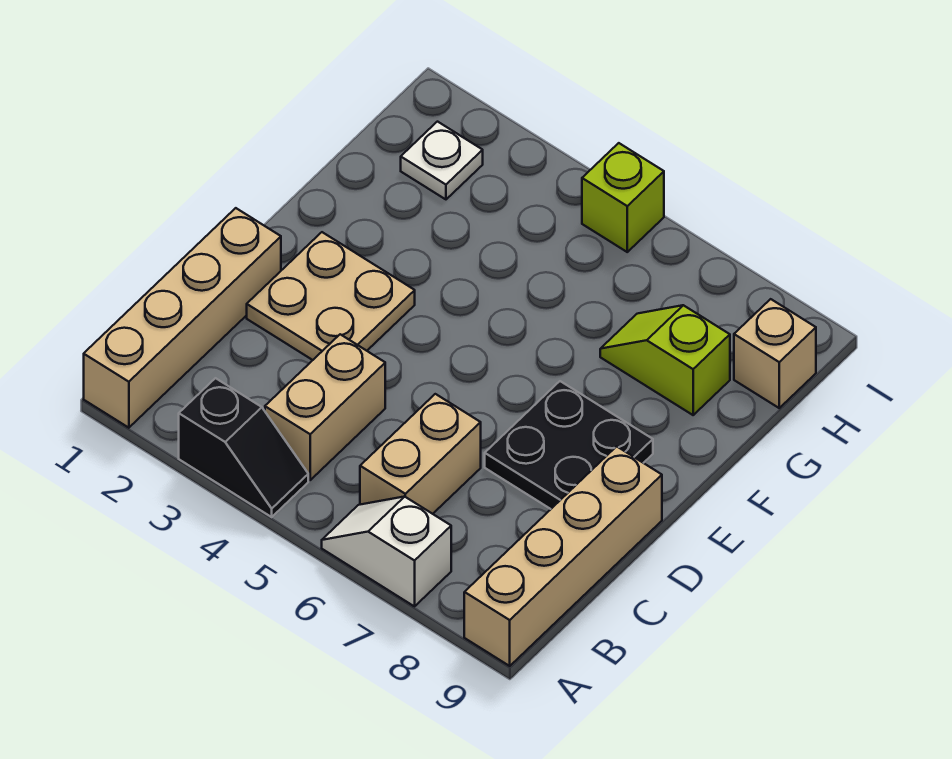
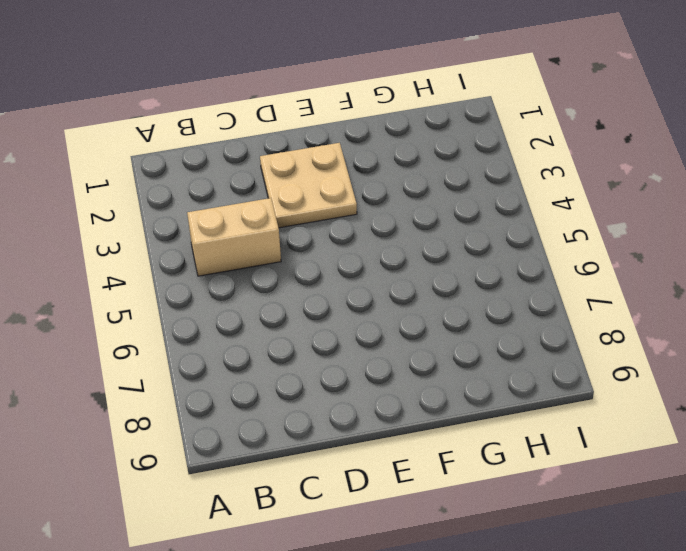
none -> tan 1x4 brick [84,208,281,428]
none -> black 1x2 slope [179,378,308,517]
none -> white 1x2 slope [322,497,451,606]

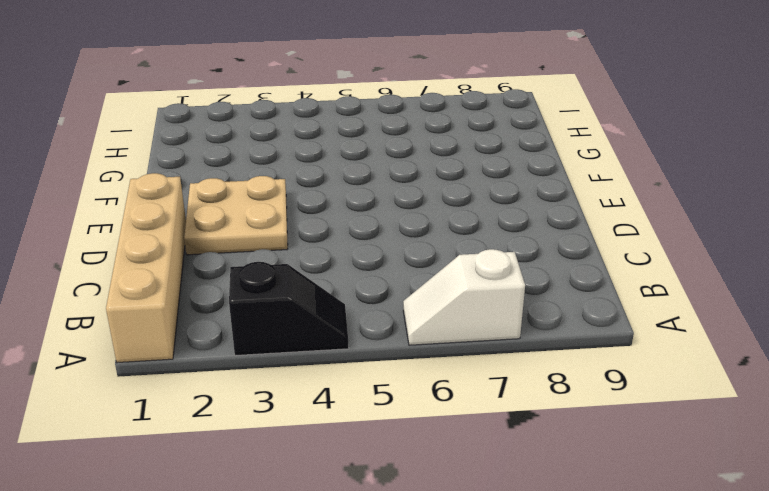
none -> tan 1x4 brick [464,446,662,666]
none -> tan 1x2 brick [265,334,385,480]
none -> tan 1x2 brick [360,394,481,514]

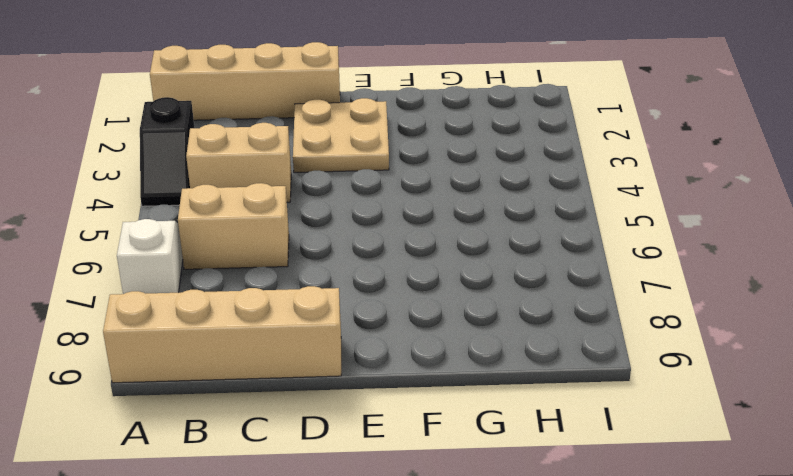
none -> black 2x2 plate [485,381,653,509]
none -> lime 1x2 slope [600,305,730,415]
none -> white 1x1 plate [401,122,483,199]

